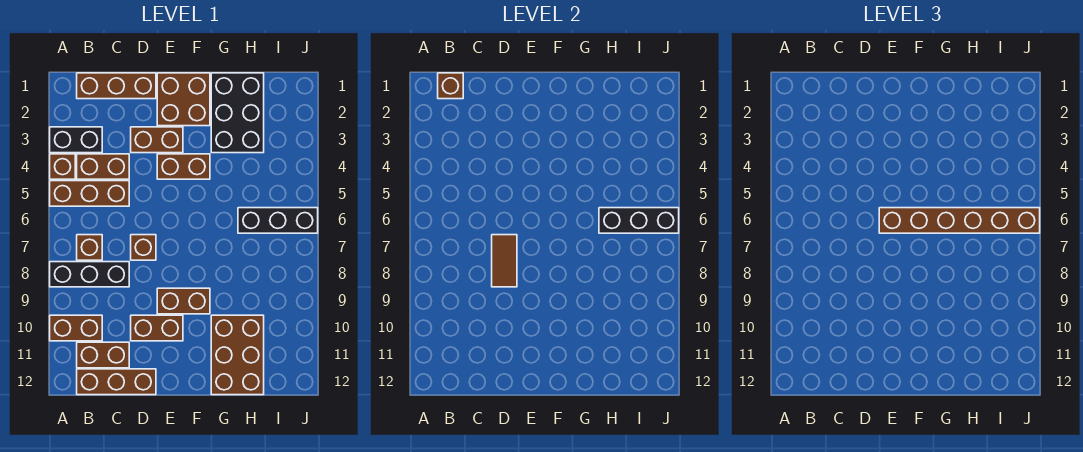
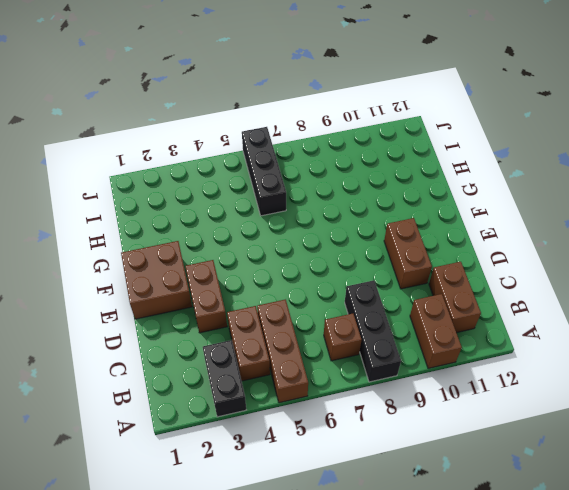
none -> brown 1x1 brick [50,154,75,179]
none -> brown 1x3 brick [77,73,156,99]
none -> brown 1x3 brick [77,369,156,395]

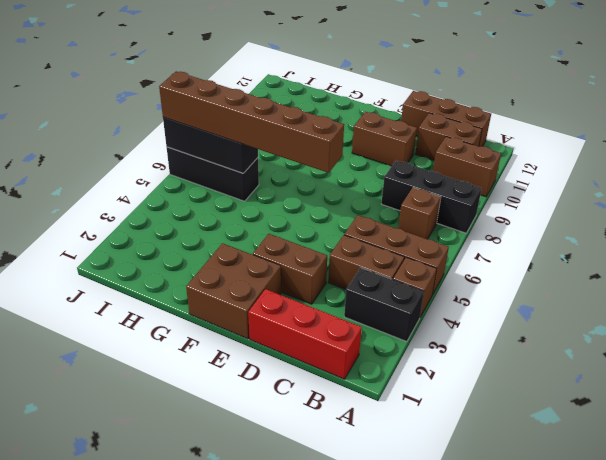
red 1x3 brick [248,289,362,379] -> brown 1x3 brick [77,73,156,99]
none -> brown 1x1 brick [131,235,156,260]
none -> brown 1x2 brick [157,154,210,179]
none -> brown 1x2 brick [157,288,210,314]

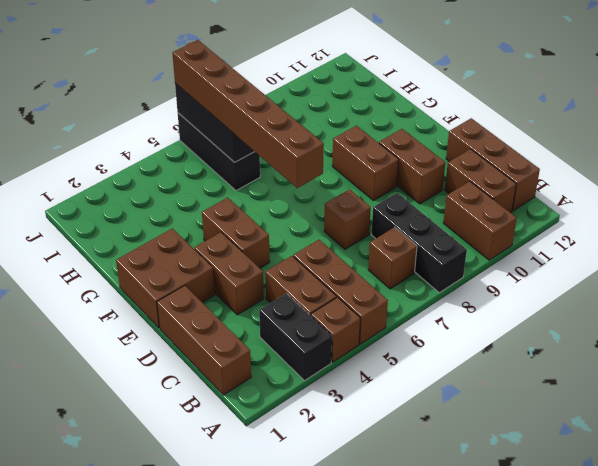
none -> black 2x3 brick [211,73,264,153]
none -> brown 2x3 brick [211,315,264,395]
none -> brown 1x1 brick [438,73,463,99]

